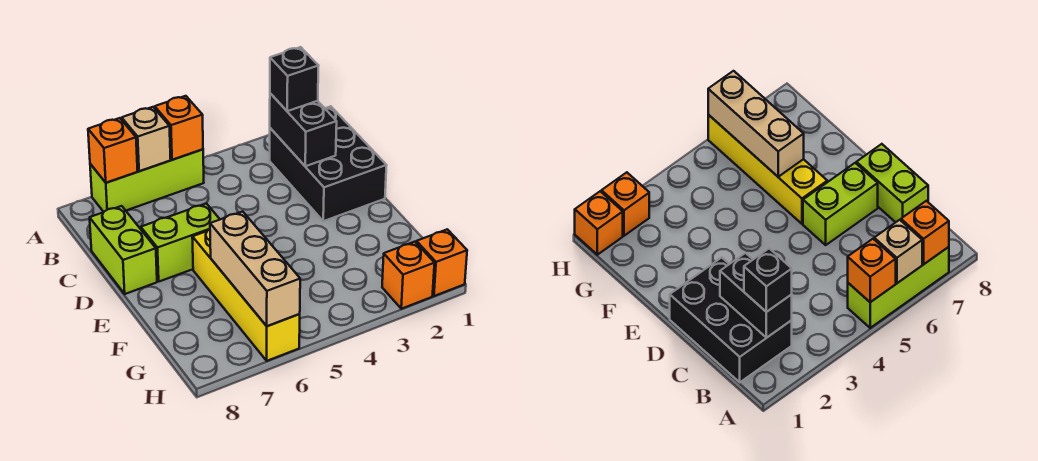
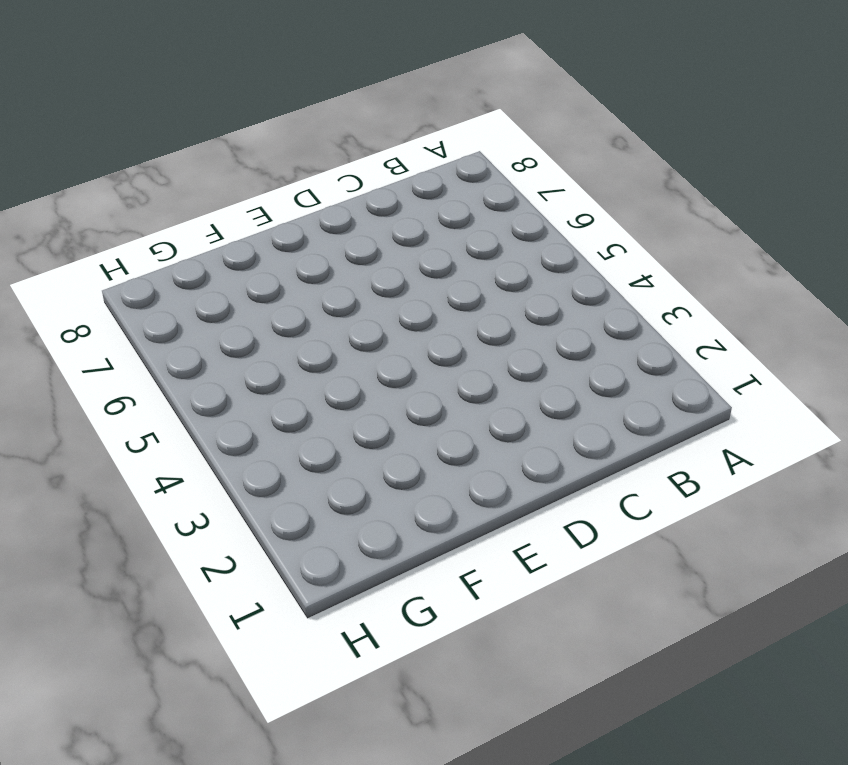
none -> lime 1x3 brick [90,149,204,212]
none -> black 2x3 brick [270,106,387,221]
none -> lime 1x2 brick [90,206,157,294]

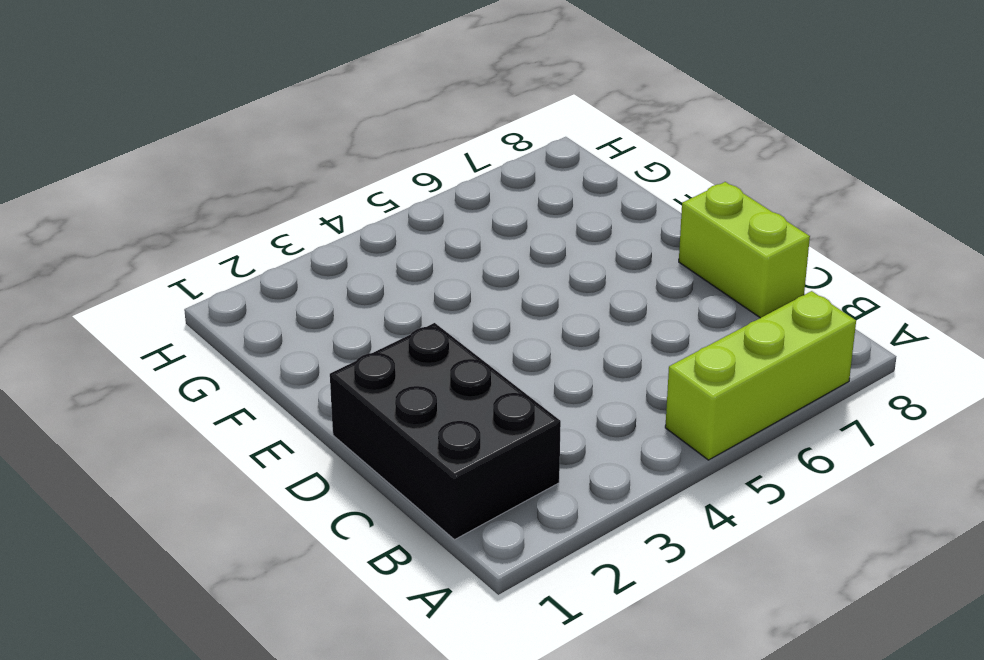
none -> lime 1x2 brick [141,203,220,281]
none -> yellow 1x4 brick [192,230,300,361]
none -> orange 1x1 brick [416,229,467,296]

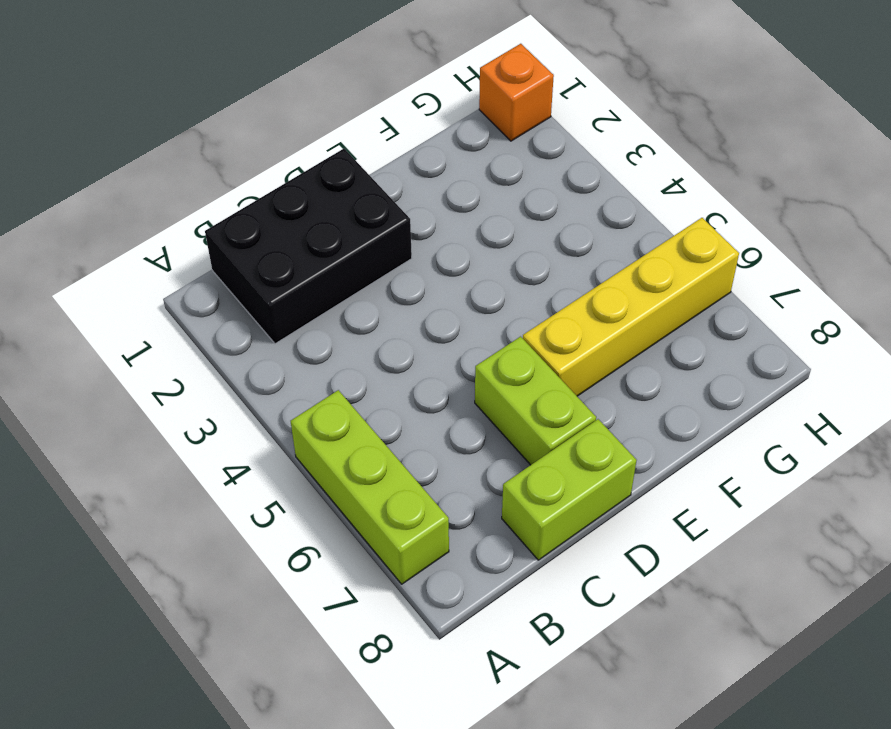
none -> orange 1x1 brick [382,242,434,309]
none -> orange 1x1 brick [155,96,203,160]
none -> tan 1x1 brick [122,107,171,171]

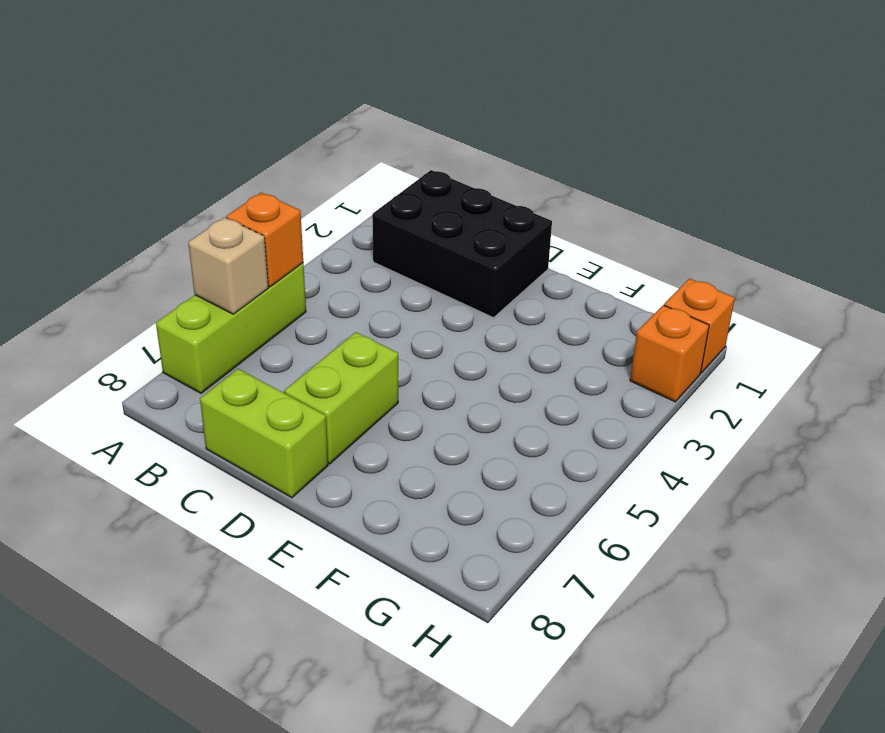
none -> yellow 1x4 brick [192,230,300,361]
none -> orange 1x1 brick [88,118,138,183]
none -> black 1x2 brick [270,93,337,166]

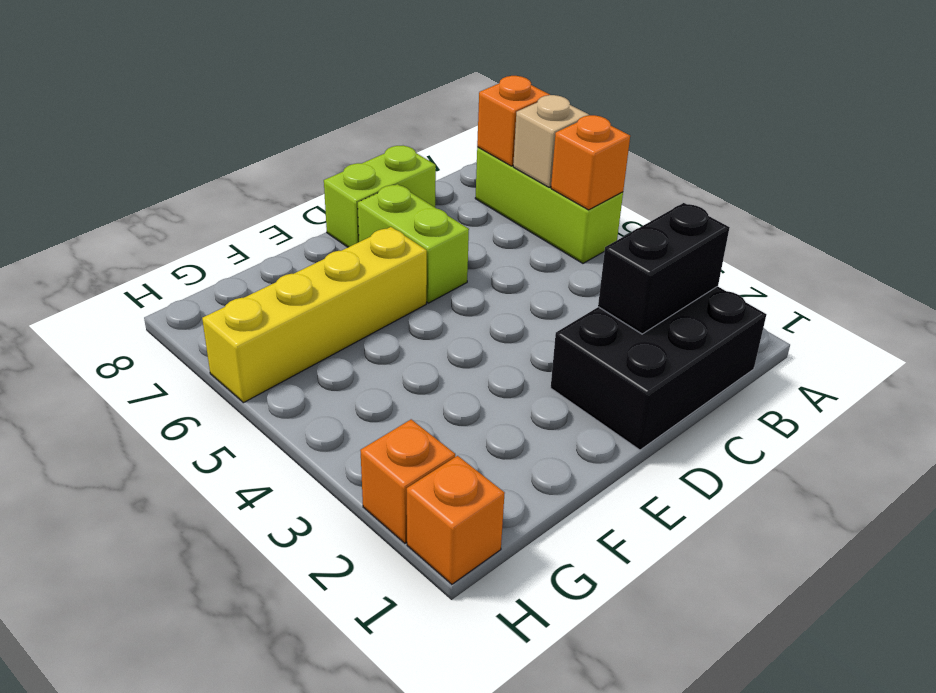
none -> tan 1x3 brick [210,211,300,326]
none -> black 1x1 brick [270,47,318,111]

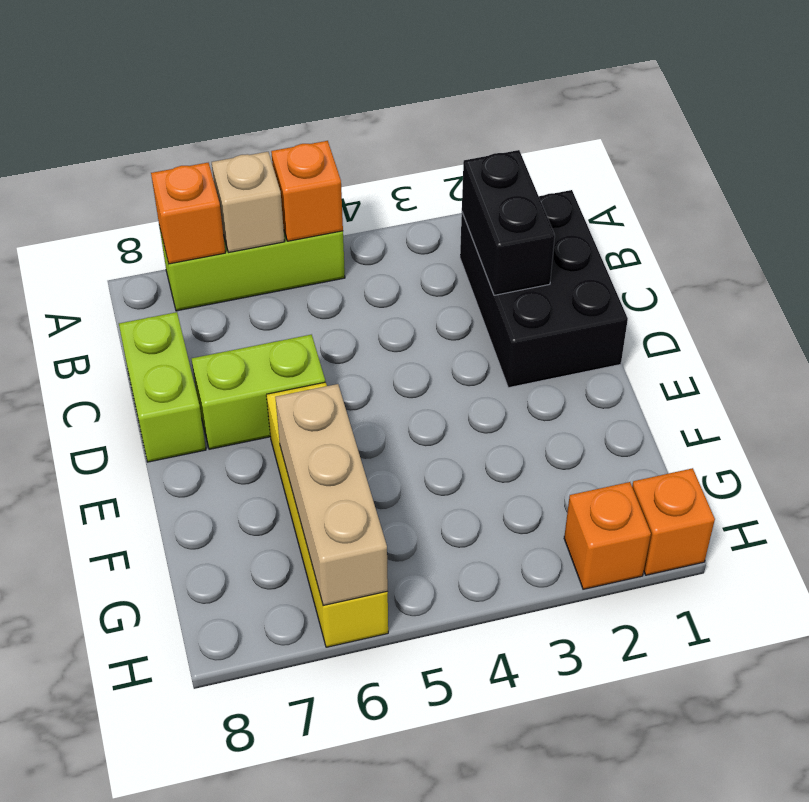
none -> black 1x1 brick [270,47,318,111]

